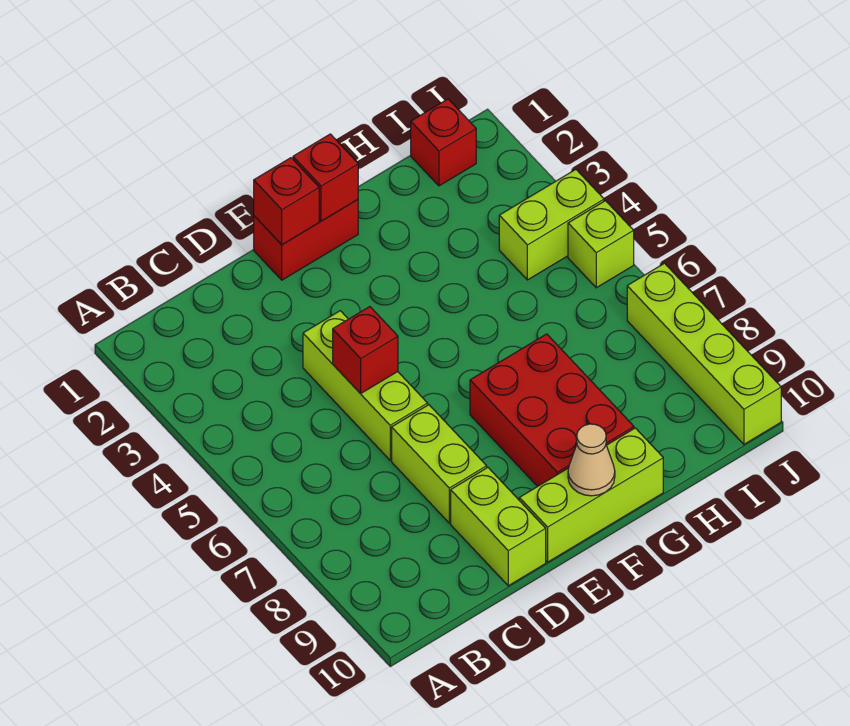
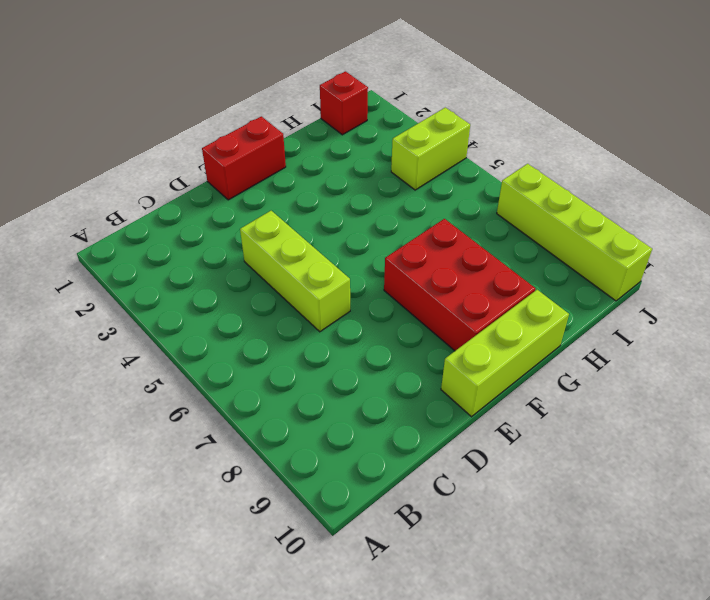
none -> lime 1x2 brick [392,405,487,523]
none -> lime 1x2 brick [451,468,546,586]
none -> lime 1x1 brick [568,201,634,288]

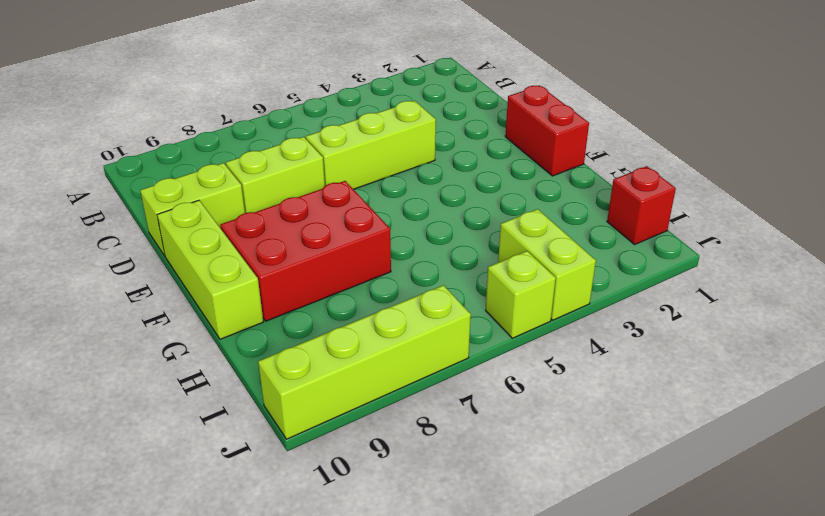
none -> red 1x1 brick [333,307,398,394]
none -> red 1x1 brick [254,158,319,245]
none -> red 1x1 brick [293,134,358,221]

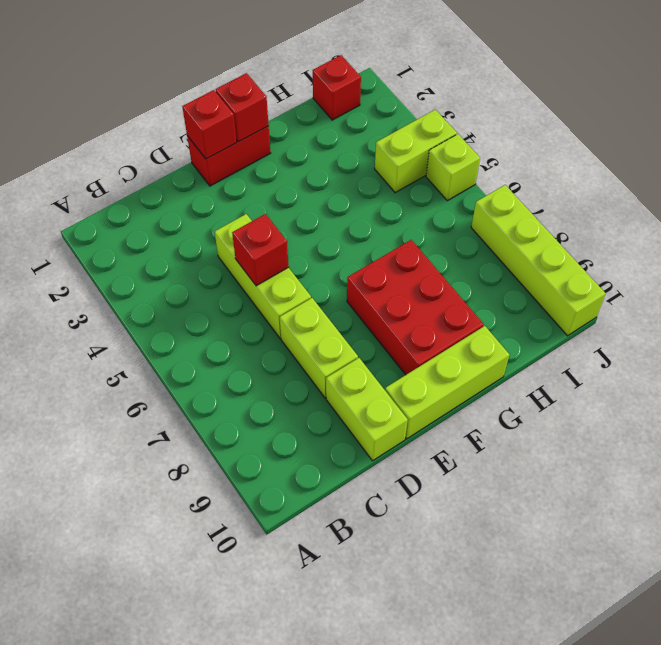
none -> tan 1x1 cone [568,424,615,496]

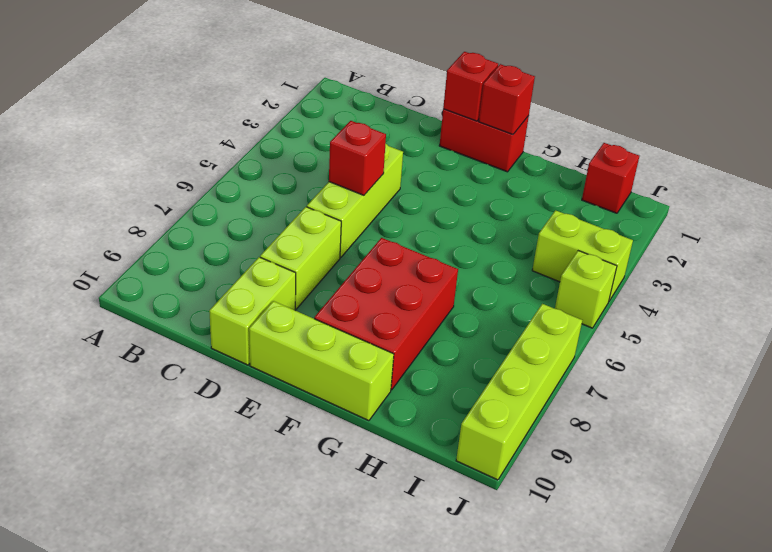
none -> tan 1x1 cone [568,424,615,496]

